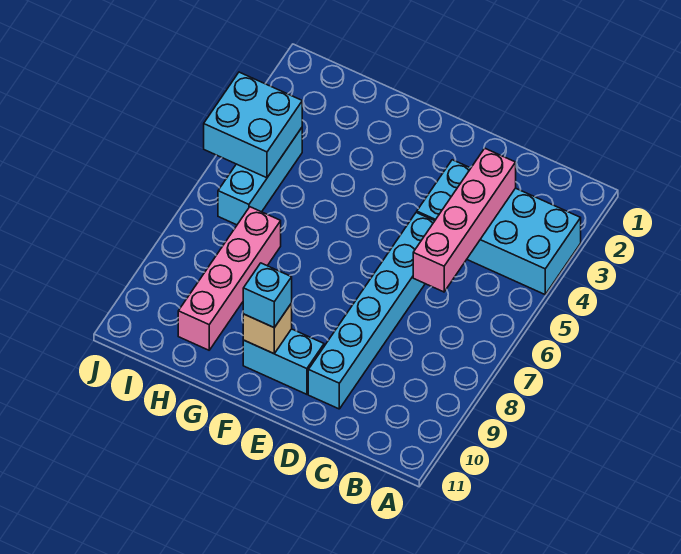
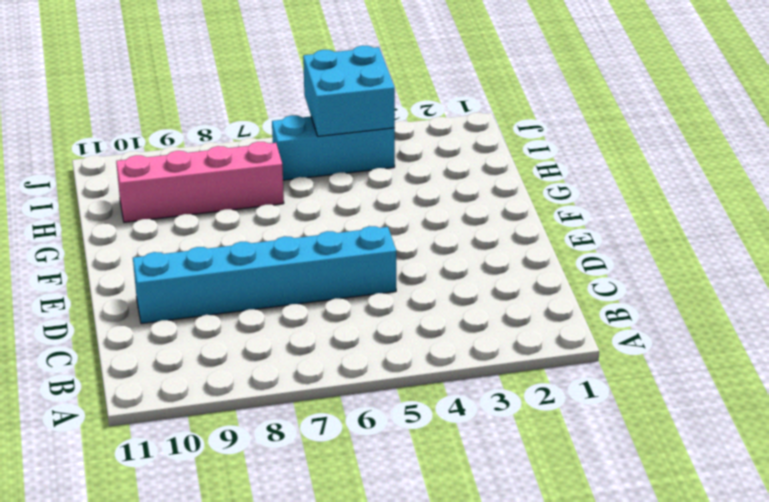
none -> cyan 2x4 brick [417,160,581,294]
none -> cyan 1x2 brick [243,329,324,394]

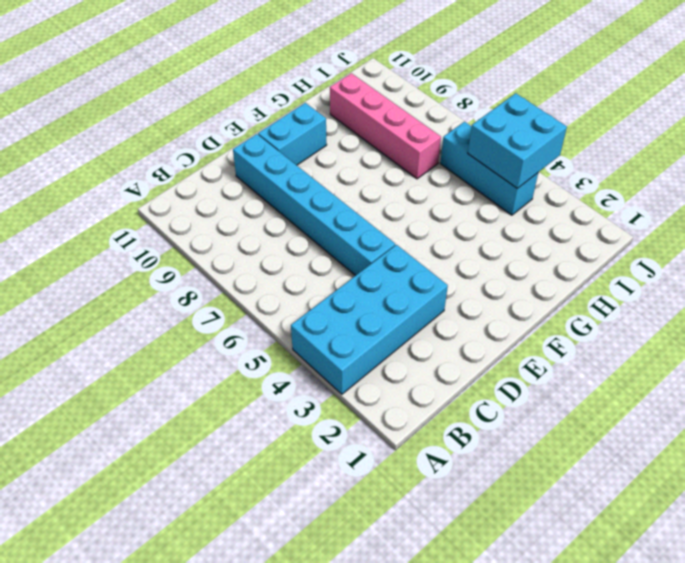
none -> pink 1x4 brick [413,148,516,292]
none -> tan 1x1 brick [243,303,292,354]

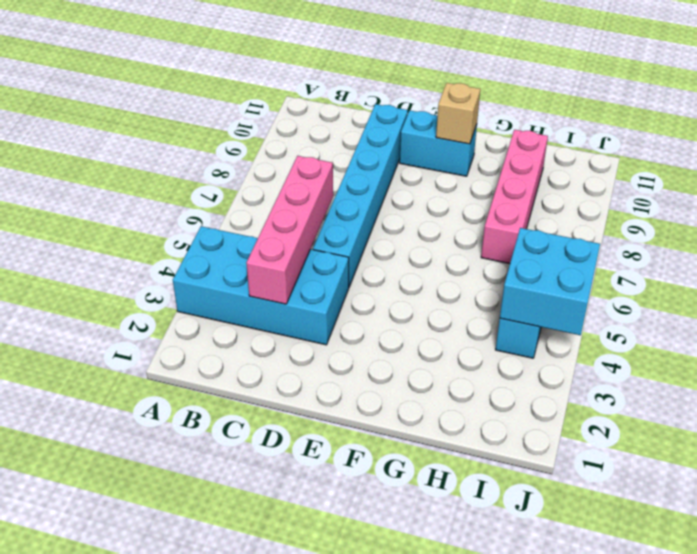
none -> cyan 1x1 brick [243,263,292,327]

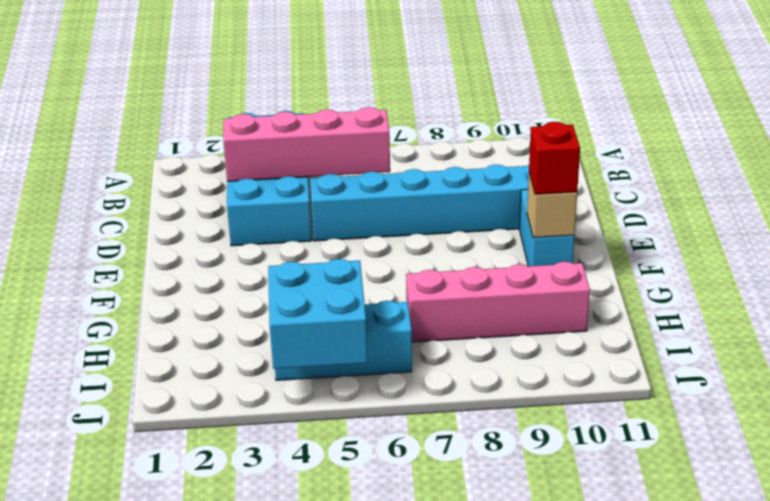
red 1x1 brick [529,122,580,194] -> cyan 1x1 brick [243,263,292,327]

